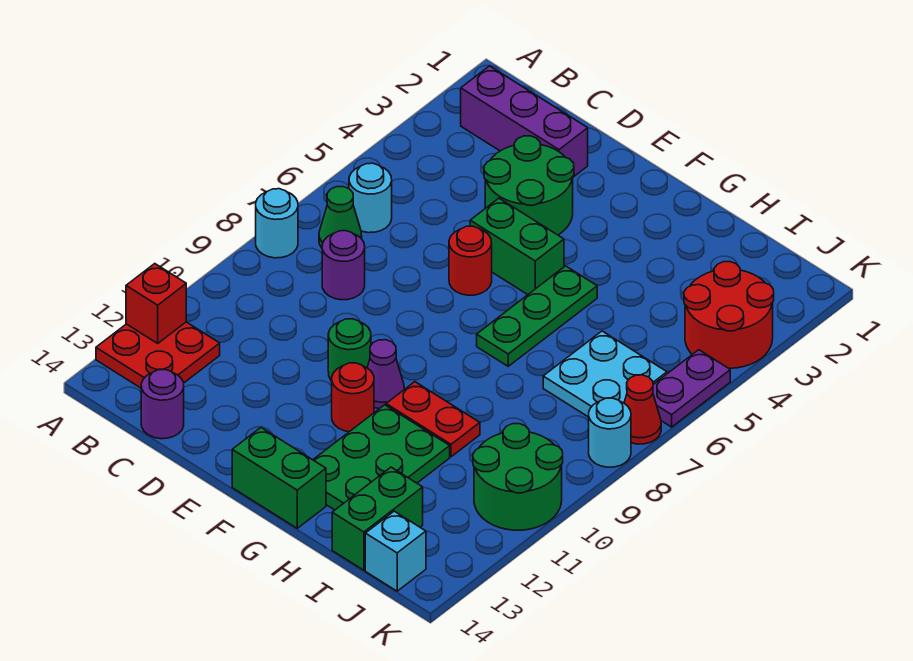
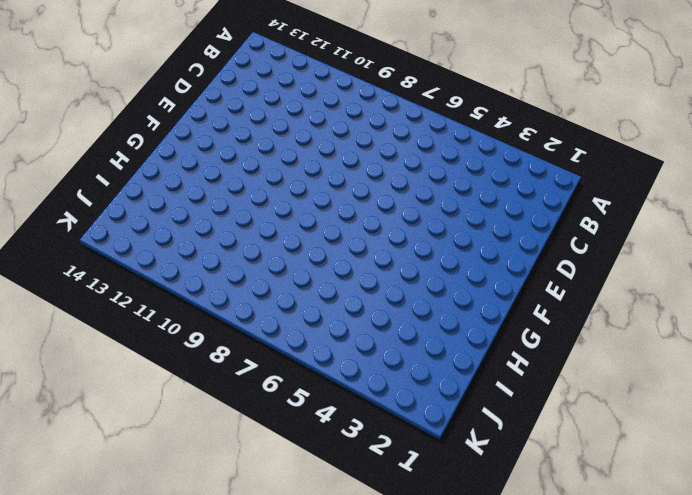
none -> cyan 1x1 round brick [256,189,298,258]
none -> red 2x2 plate [96,322,220,388]
none -> purple 1x3 brick [461,66,588,177]

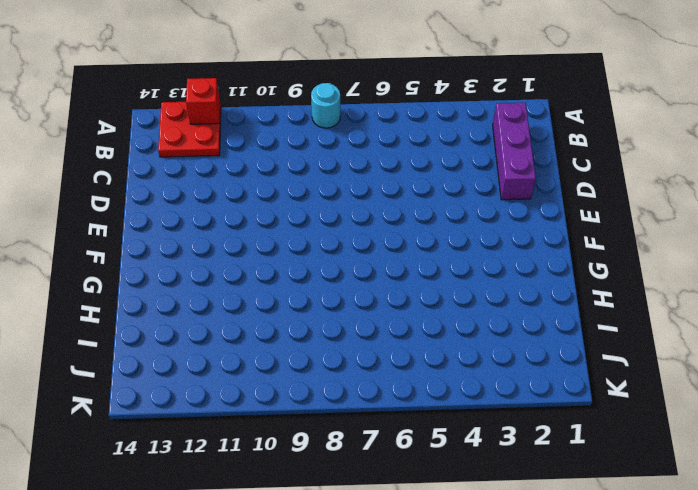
none -> cyan 1x1 round brick [349,163,392,233]
none -> green 1x1 cone [319,187,362,248]
none -> purple 1x1 round brick [322,231,365,300]

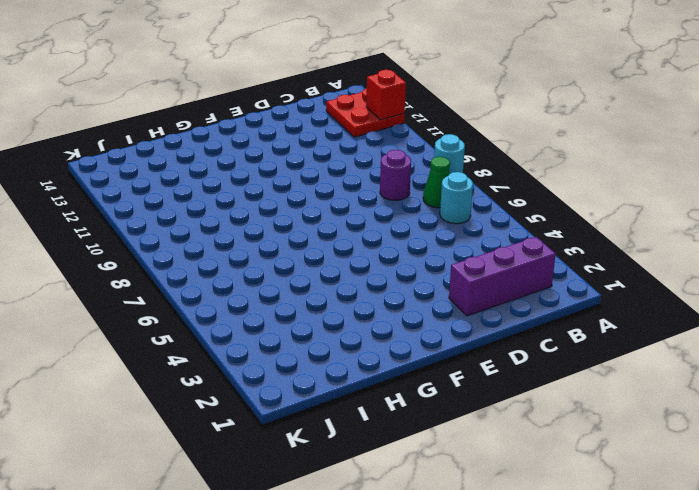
none -> purple 1x1 round brick [141,370,184,439]
none -> green 2x2 round brick [484,136,574,235]
none -> green 1x2 brick [470,198,564,295]

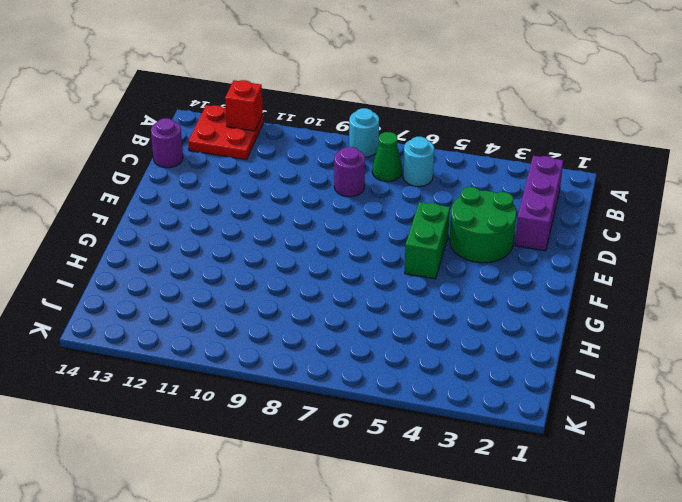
none -> red 1x1 round brick [449,226,492,295]
none -> green 1x1 round brick [328,319,371,381]
none -> purple 1x1 cone [367,340,404,409]

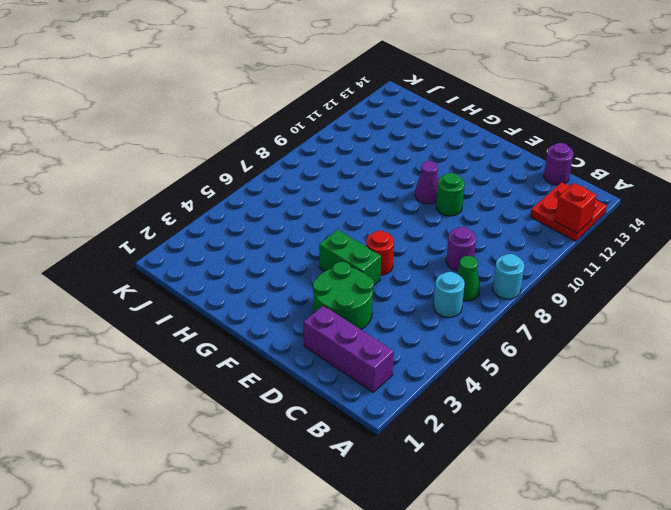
none -> red 1x1 round brick [332,363,374,432]
none -> green 1x2 brick [232,428,326,528]
none -> green 1x3 plate [477,266,597,366]

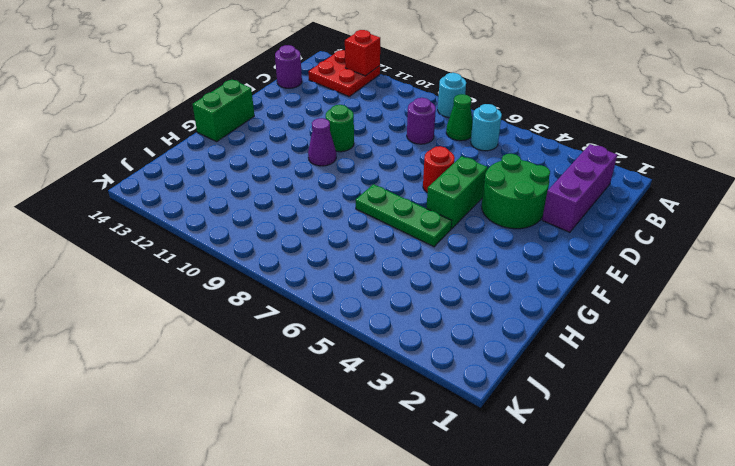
none -> red 1x1 round brick [332,363,374,432]
none -> red 1x2 plate [386,382,480,457]
none -> green 2x3 plate [313,405,450,510]

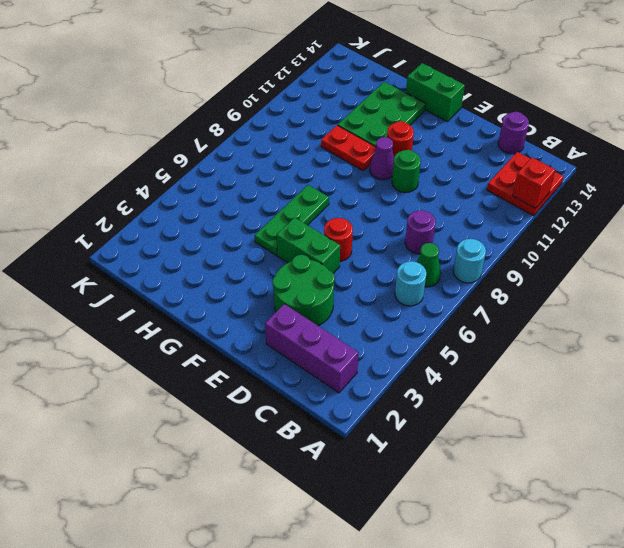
none -> cyan 2x2 plate [543,331,667,417]
none -> green 1x2 brick [332,467,423,570]
none -> red 2x2 round brick [684,262,774,368]

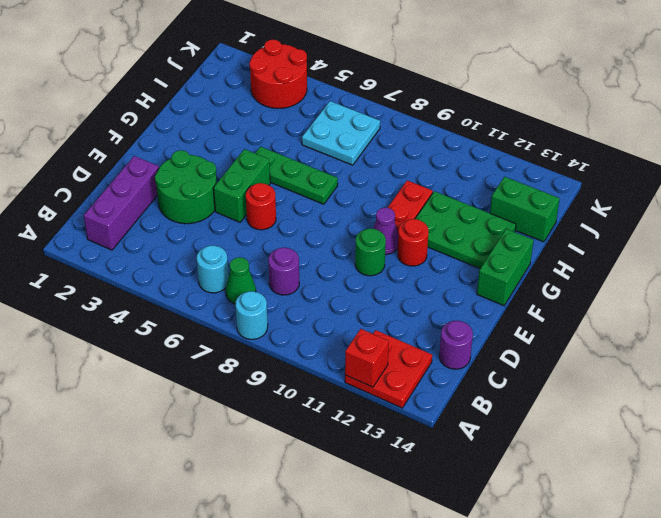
none -> green 2x2 round brick [473,424,563,530]
none -> cyan 1x1 brick [365,511,426,591]
none -> purple 1x2 plate [653,350,730,427]

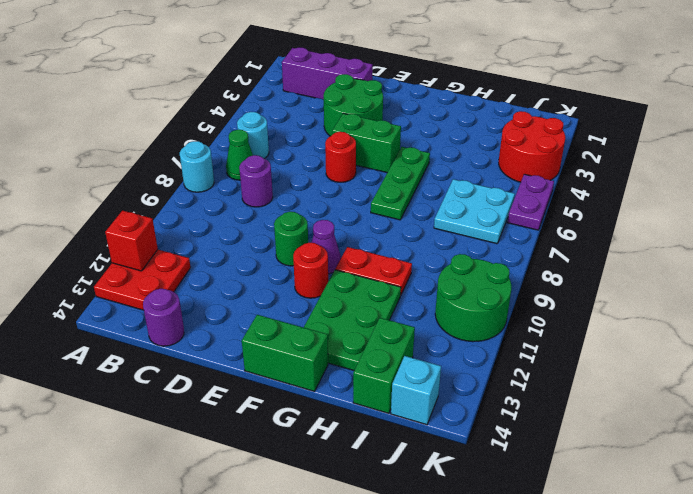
none -> red 1x1 cone [624,375,661,444]
none -> cyan 1x1 round brick [589,398,631,467]

